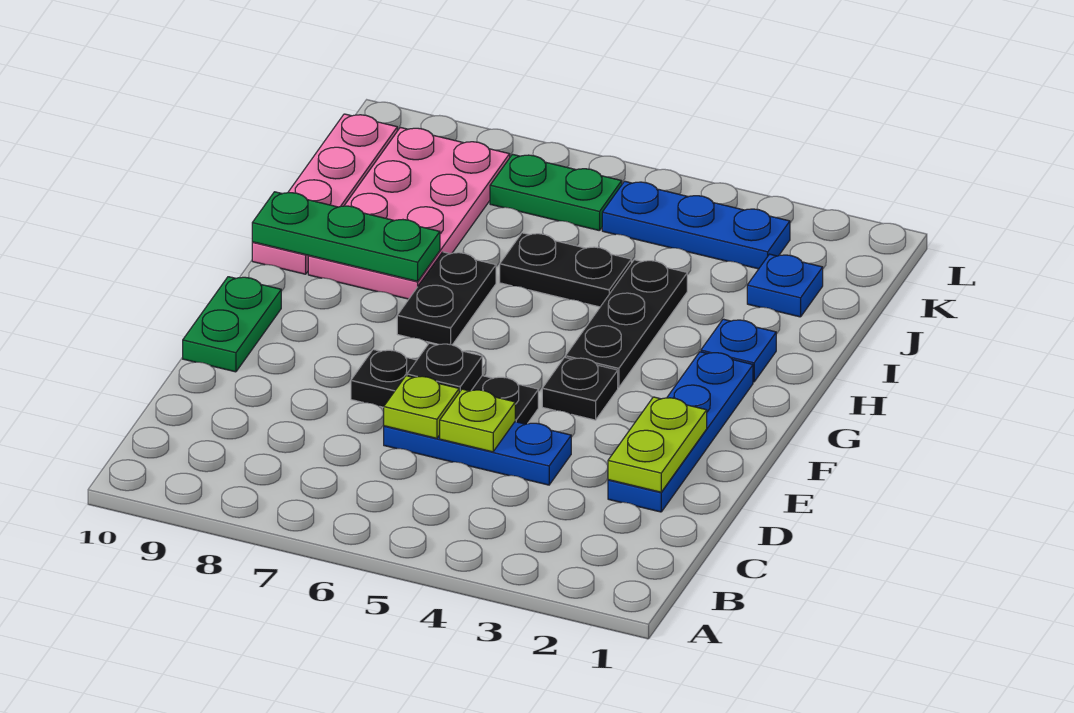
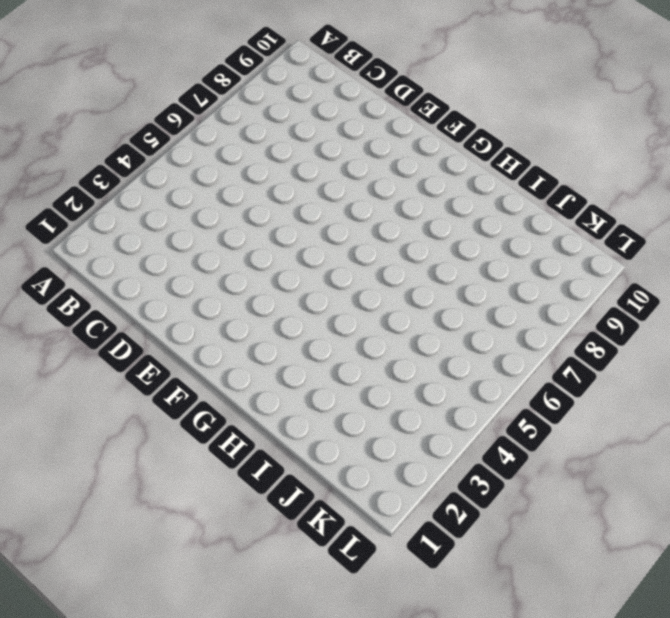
none -> blue 1x4 plate [608,352,753,512]
none -> blue 1x3 plate [384,422,571,485]
none -> black 1x3 plate [351,350,538,424]

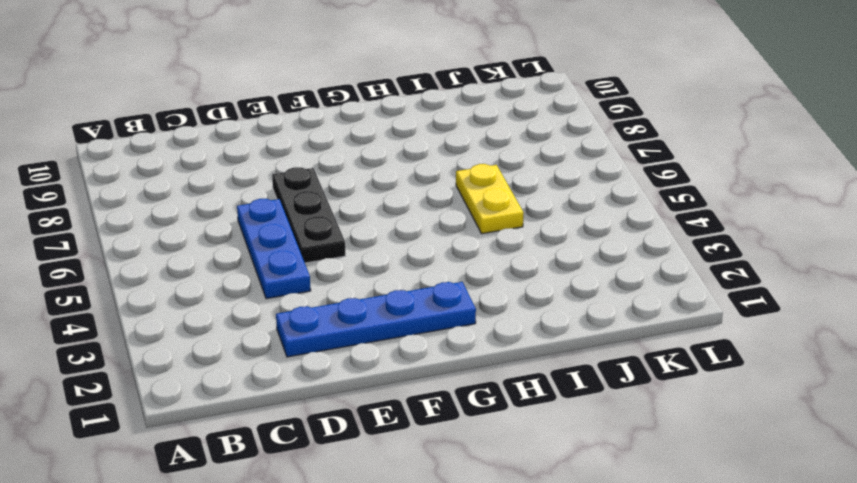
yellow 1x2 plate [456,164,524,234] -> black 1x2 plate [500,233,631,307]
none -> green 1x2 plate [183,277,281,372]
none -> black 1x1 plate [542,357,618,420]
none -> black 1x3 plate [566,260,687,388]

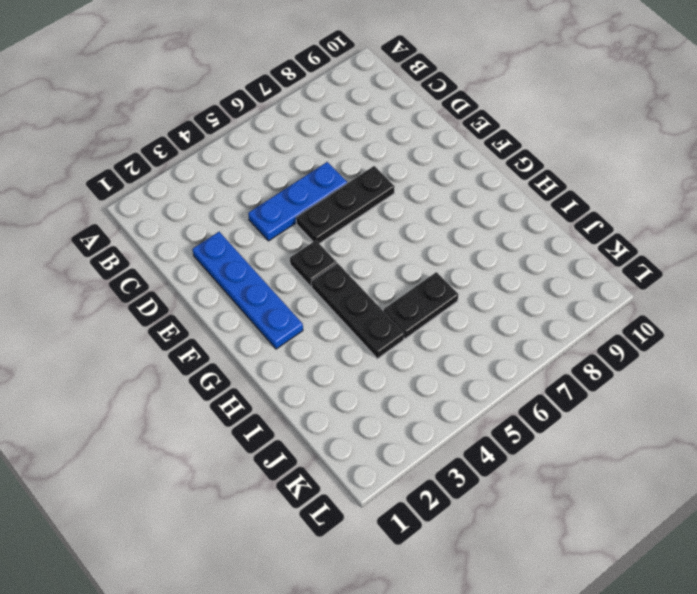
none -> green 1x2 plate [183,277,281,372]
none -> black 1x2 plate [397,252,496,345]
none -> blue 1x1 plate [701,319,776,382]

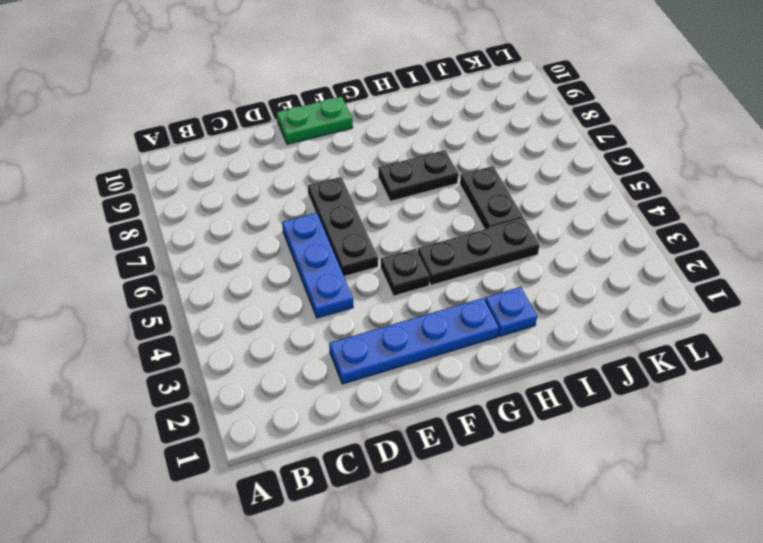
none -> pink 2x4 plate [308,127,510,299]
none -> pink 1x4 plate [252,114,397,274]
none -> blue 1x1 plate [747,254,823,317]

